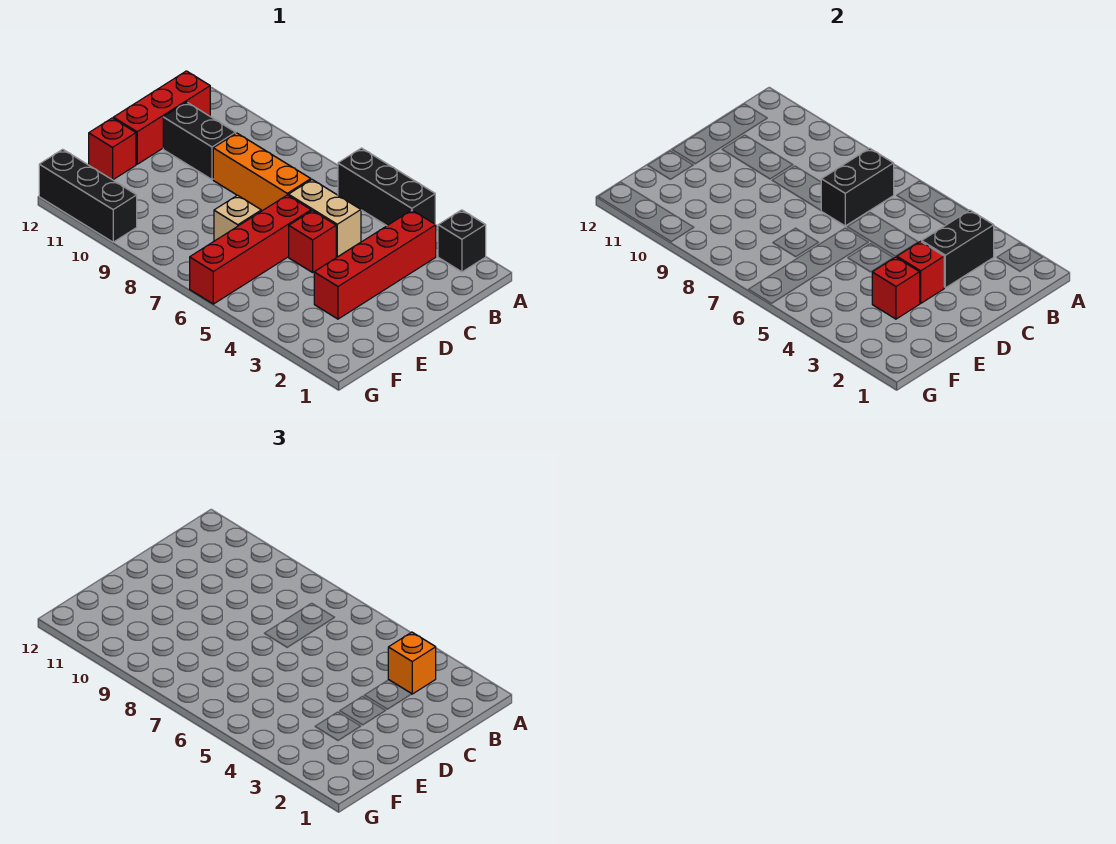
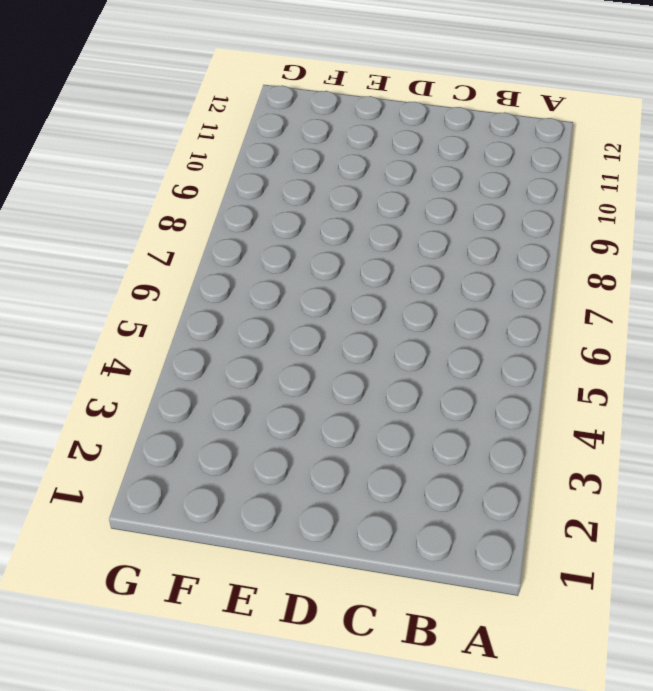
none -> black 1x1 brick [438,210,486,272]
none -> black 1x3 brick [338,148,435,226]
none -> red 1x4 brick [314,210,436,319]

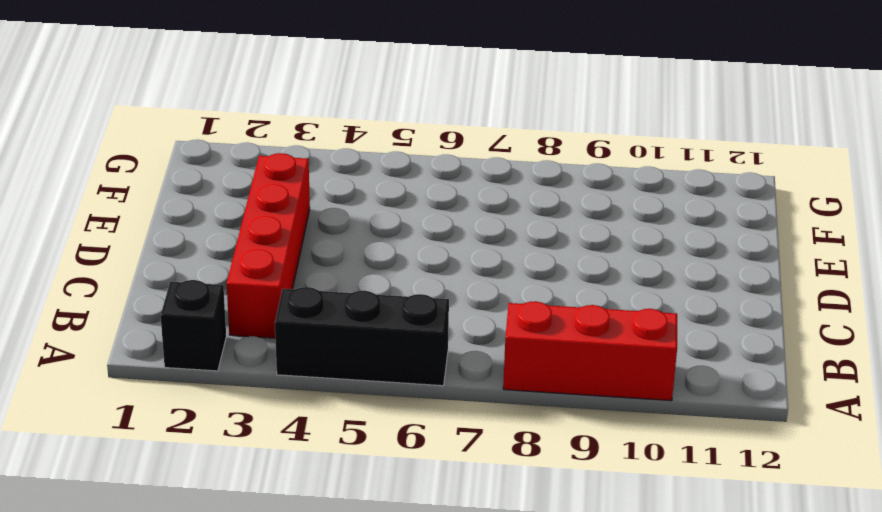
red 1x3 brick [503,301,677,401] -> red 1x3 brick turned to [113,71,210,164]
none -> tan 1x2 brick [288,180,361,257]
none -> orange 1x3 brick [213,133,311,211]
none -> black 1x2 brick [163,102,236,180]

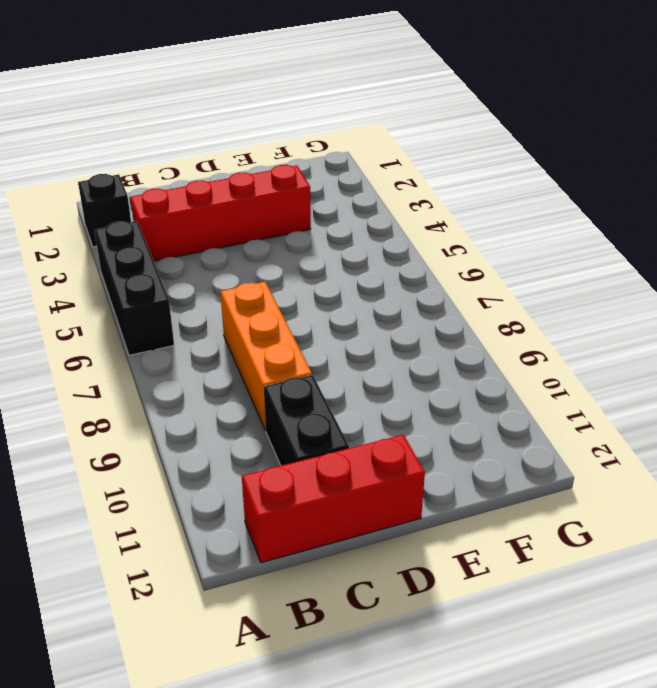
none -> tan 1x2 brick [288,180,361,257]
none -> red 1x1 brick [289,211,336,272]
none -> red 1x4 brick [190,195,311,304]

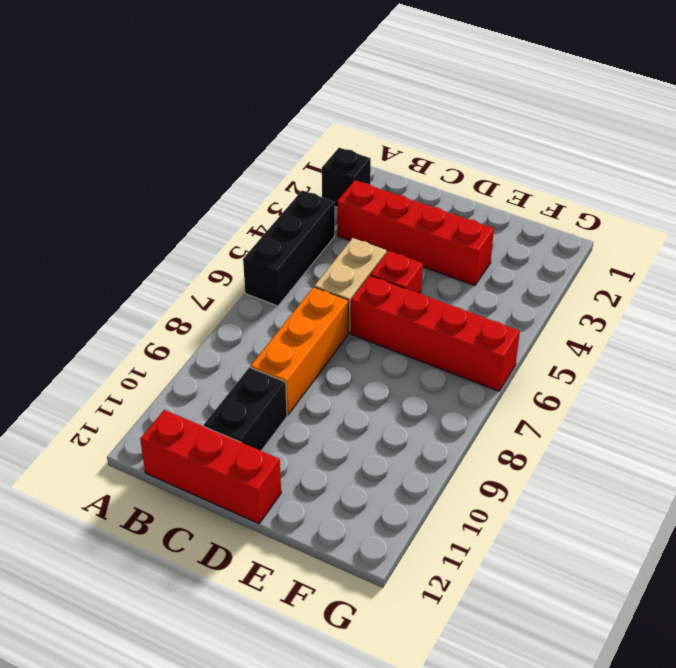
none -> tan 1x1 brick [214,195,261,241]
none -> red 1x1 brick [89,118,136,180]
none -> black 1x3 brick [39,149,137,242]

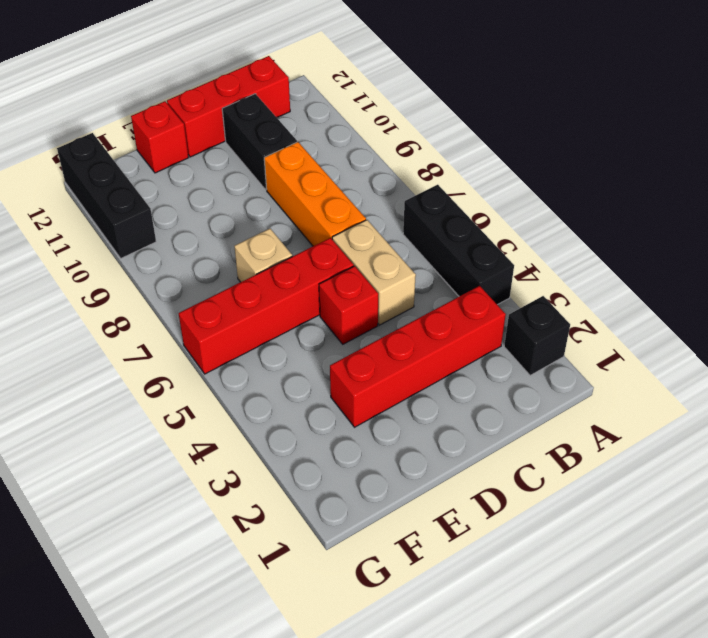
none -> black 1x2 brick [922,210,994,288]
none -> black 1x2 brick [821,148,894,226]
none -> red 1x1 brick [897,242,944,303]

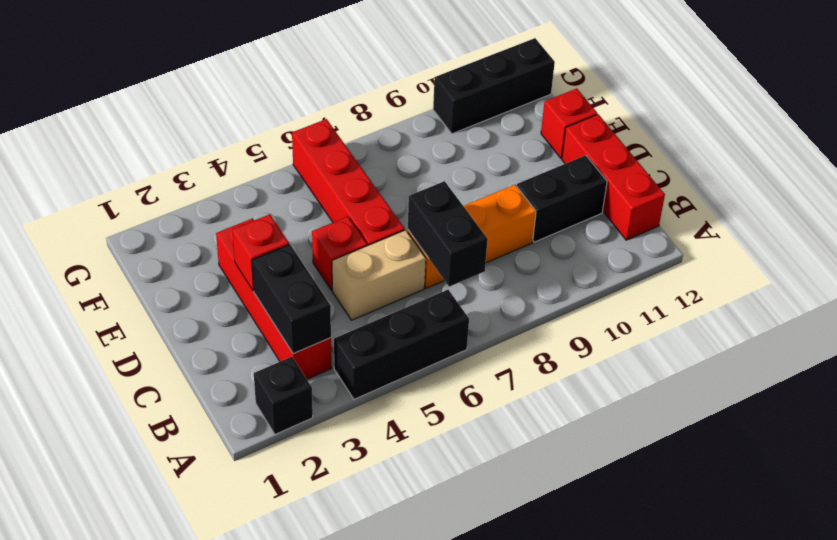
none -> tan 1x1 brick [214,195,261,241]
none -> red 1x1 brick [872,257,920,319]
none -> orange 1x1 brick [388,632,436,694]

